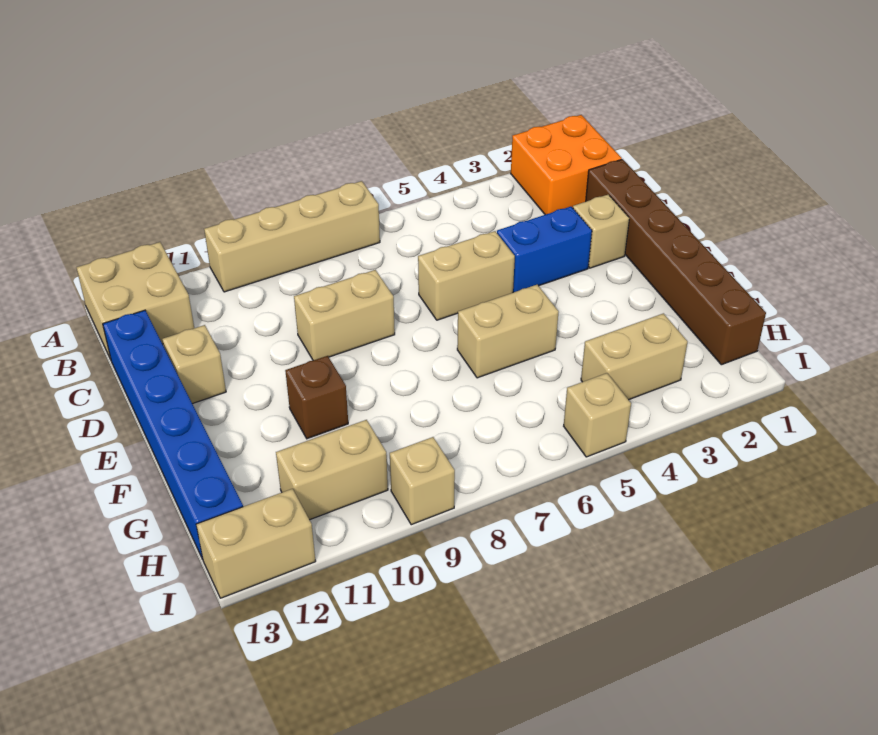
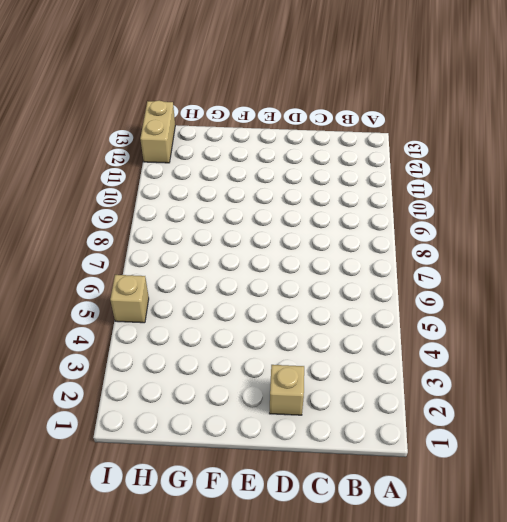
none -> orange 2x2 brick [511,115,622,215]
none -> tan 1x4 brick [204,181,380,292]
none -> tan 2x2 brick [76,242,194,359]

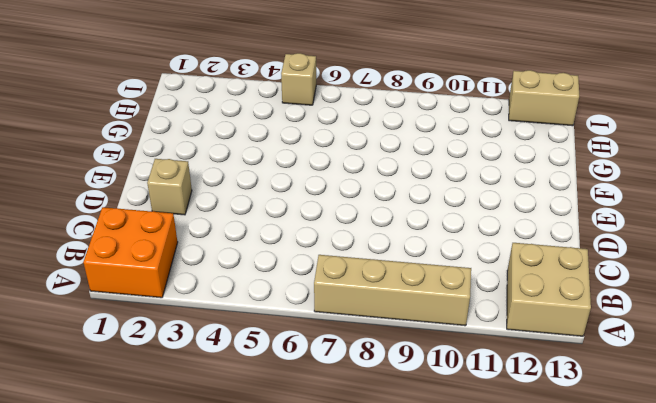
none -> brown 1x6 brick [586,159,766,365]
none -> blue 1x6 brick [103,310,243,559]
none -> blue 1x2 brick [497,207,592,292]

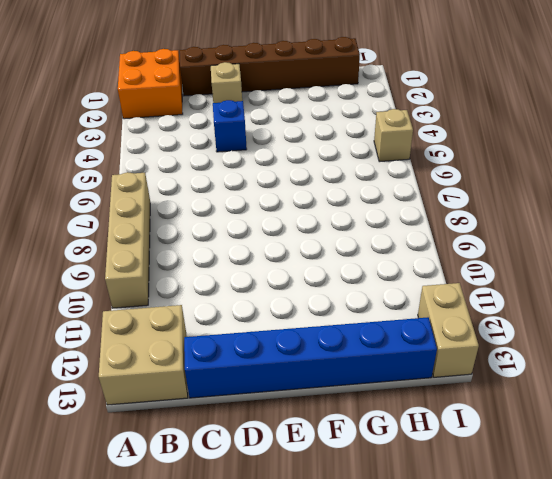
blue 1x1 brick [213,100,247,152] -> blue 1x2 brick [497,207,592,292]
none -> tan 1x2 brick [418,231,515,320]
none -> tan 1x2 brick [294,270,395,361]
none -> tan 1x1 brick [162,325,226,404]

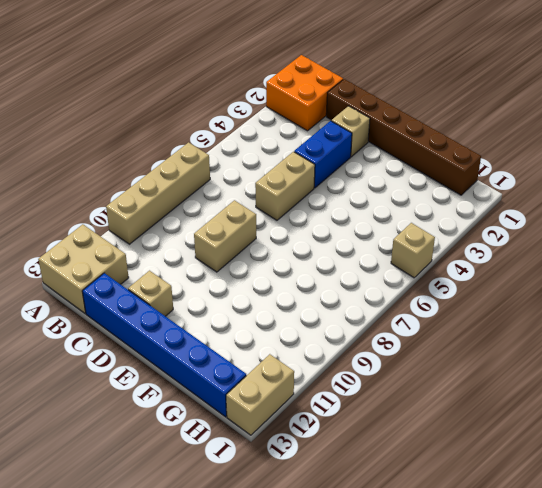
none -> tan 1x2 brick [457,285,559,378]
none -> brown 1x1 brick [285,356,348,439]
none -> tan 1x2 brick [581,313,688,400]

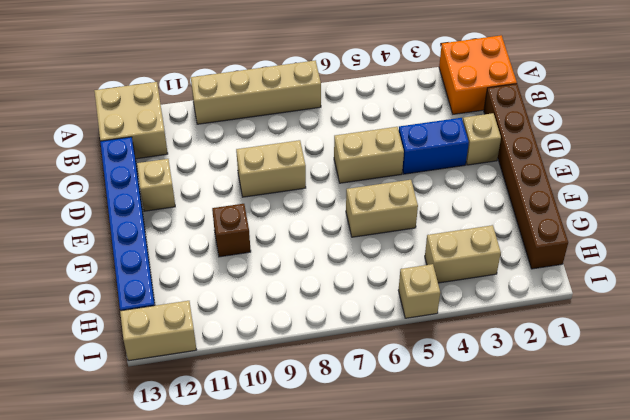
none -> tan 1x2 brick [276,420,388,520]
none -> tan 1x1 brick [390,437,455,525]

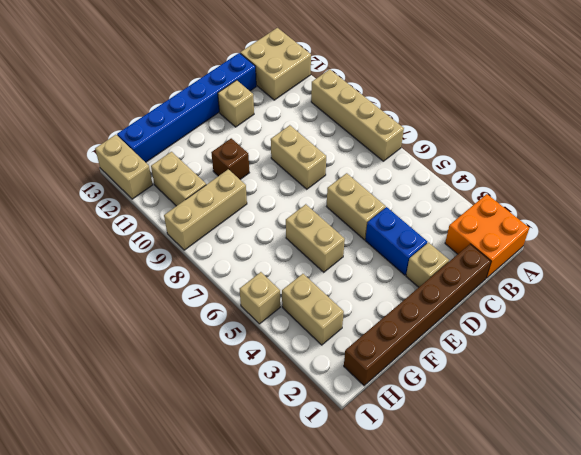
tan 1x3 brick [164,169,247,250] -> tan 1x1 brick [390,437,455,525]

